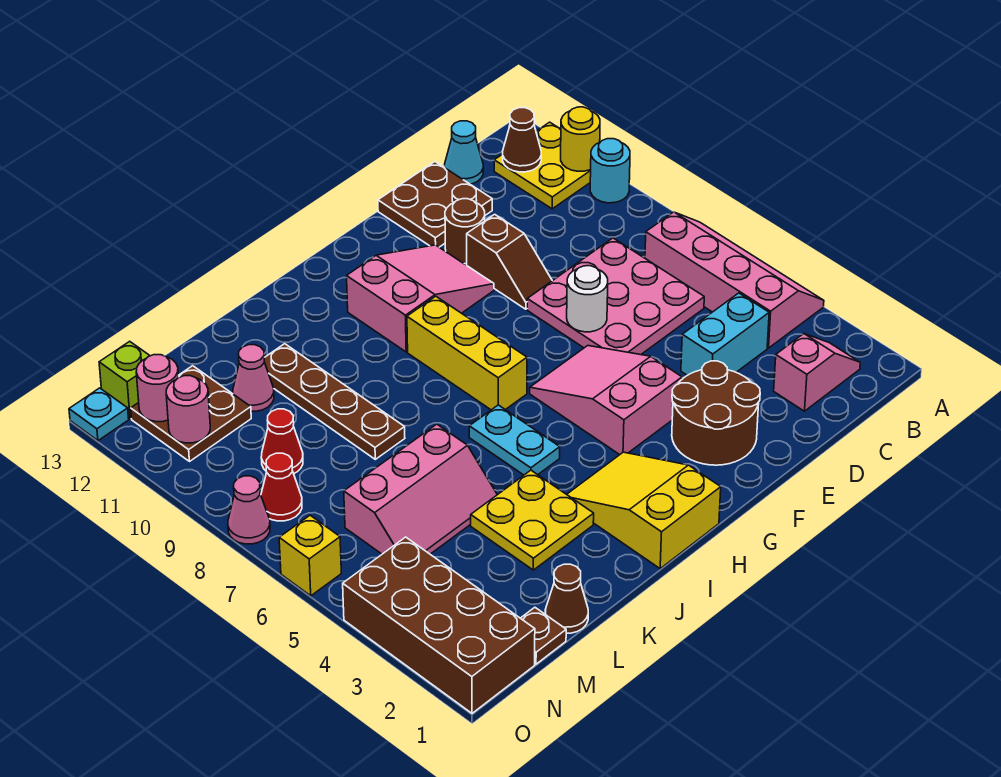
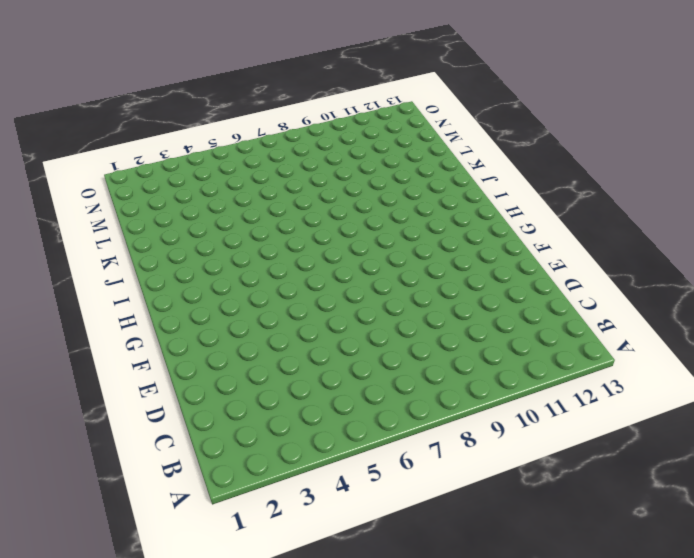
none -> pink 2x4 slope [645,212,824,348]
none -> cyan 1x1 round brick [590,139,630,203]
none -> yellow 2x2 plate [494,122,591,209]
none -> pink 1x2 slope [774,334,860,411]

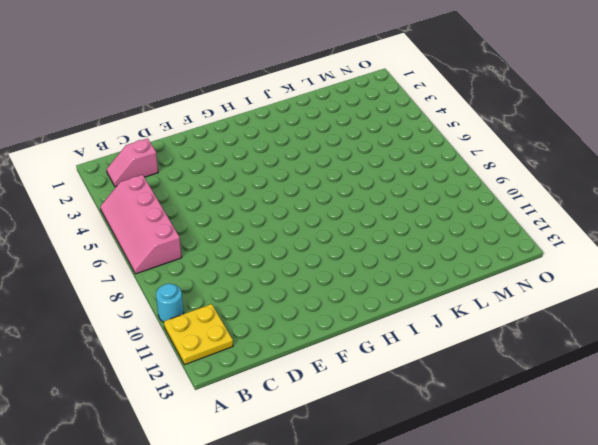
none -> cyan 1x2 brick [681,293,769,375]
none -> pink 3x3 plate [527,238,704,355]
none -> cyan 1x1 cone [445,121,483,184]
none -> brown 2x2 plate [378,162,492,247]

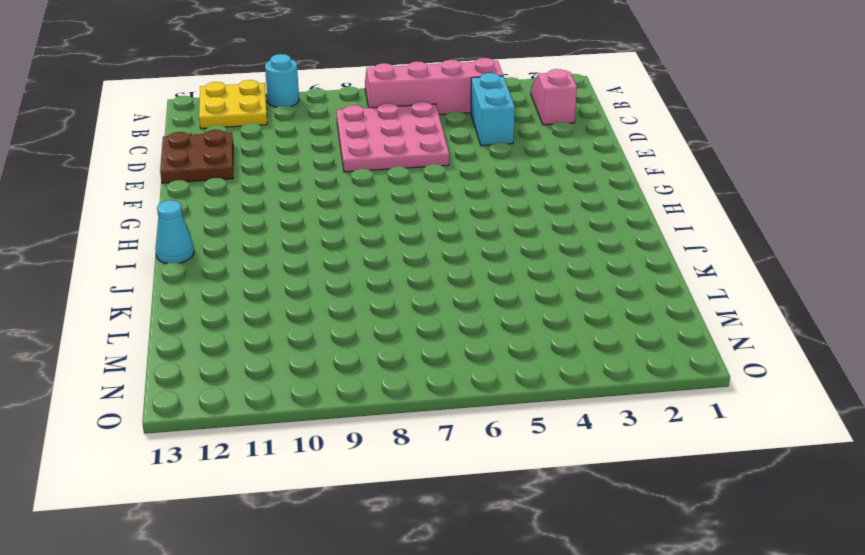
cyan 1x1 cone [155,200,194,264] -> cyan 1x1 cone moved to [445,121,483,184]
none -> brown 2x2 round brick [672,361,760,465]
none -> brown 1x2 slope [467,214,552,309]
none -> brown 1x1 round brick [445,199,485,264]
none -> pink 2x3 slope [530,346,682,455]

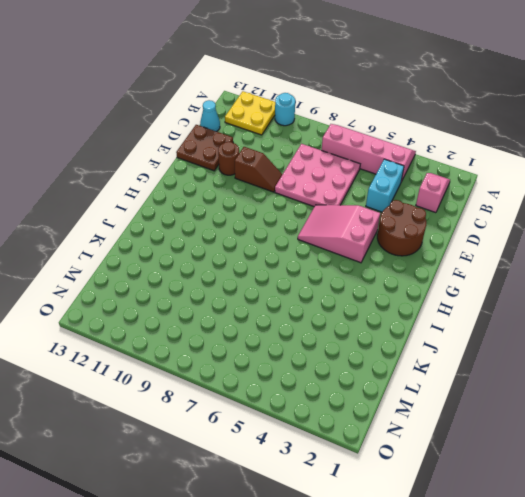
none -> pink 2x3 slope [347,245,494,352]
none -> yellow 2x3 slope [567,452,721,569]
none -> yellow 1x3 brick [407,296,527,410]
none -> cyan 1x2 plate [469,405,560,475]

